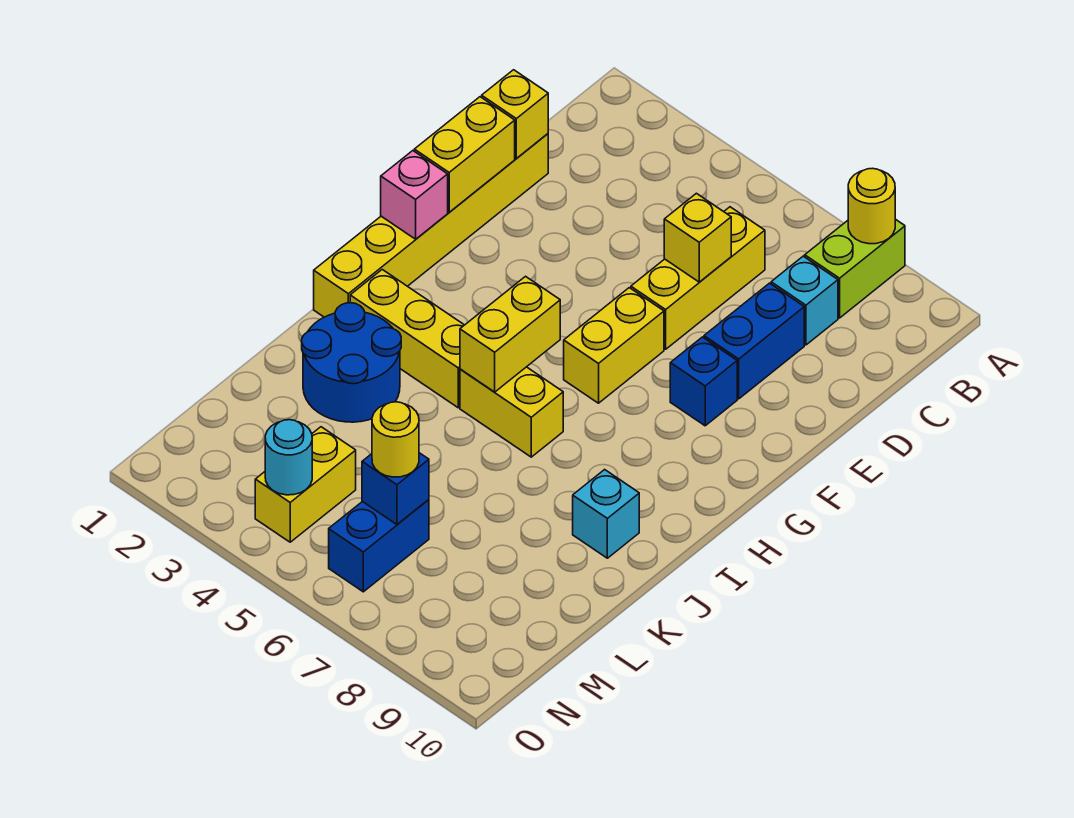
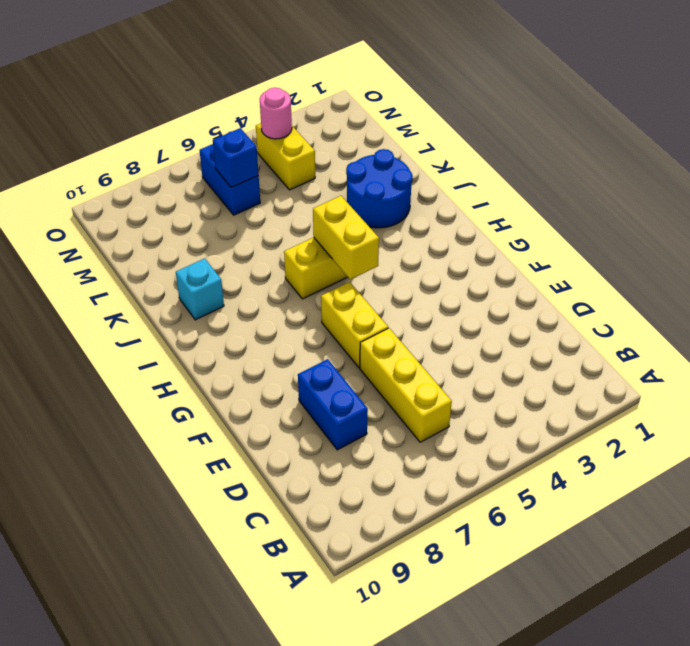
pink 1x1 round brick [260,88,292,139] -> cyan 1x1 round brick [265,420,312,495]
none -> lime 1x2 brick [805,219,905,318]
none -> cyan 1x1 brick [771,256,838,345]
none -> yellow 1x6 brick [314,134,548,317]

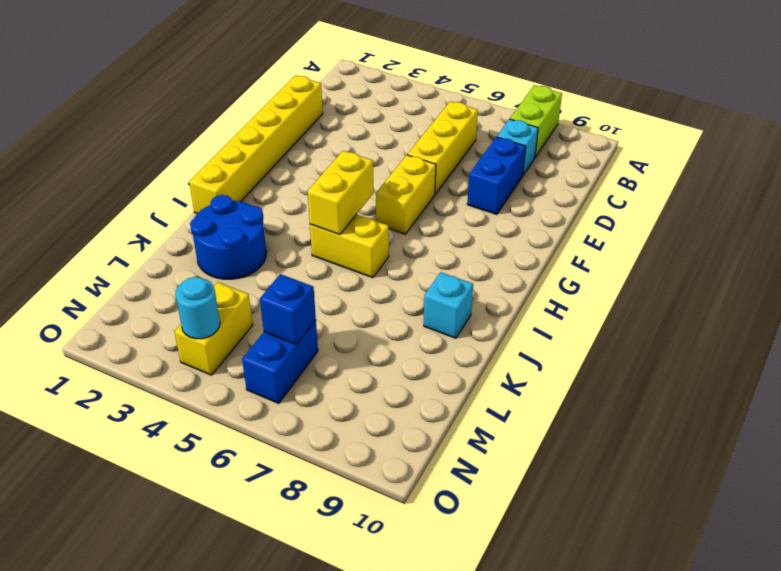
none -> blue 1x1 brick [670,337,737,426]
none -> yellow 1x3 brick [350,270,464,408]
none -> yellow 1x1 round brick [848,168,895,244]

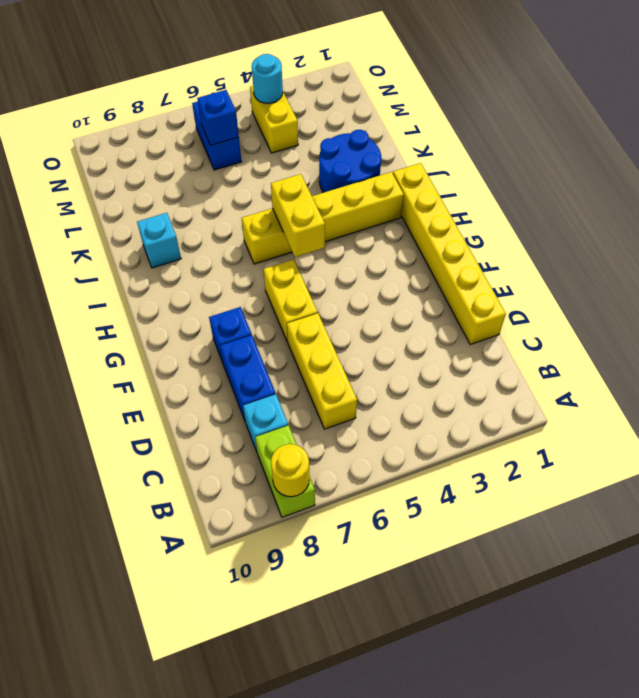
none -> yellow 1x1 brick [482,70,548,159]
none -> yellow 1x1 brick [664,193,731,282]
none -> yellow 1x2 brick [414,97,515,212]

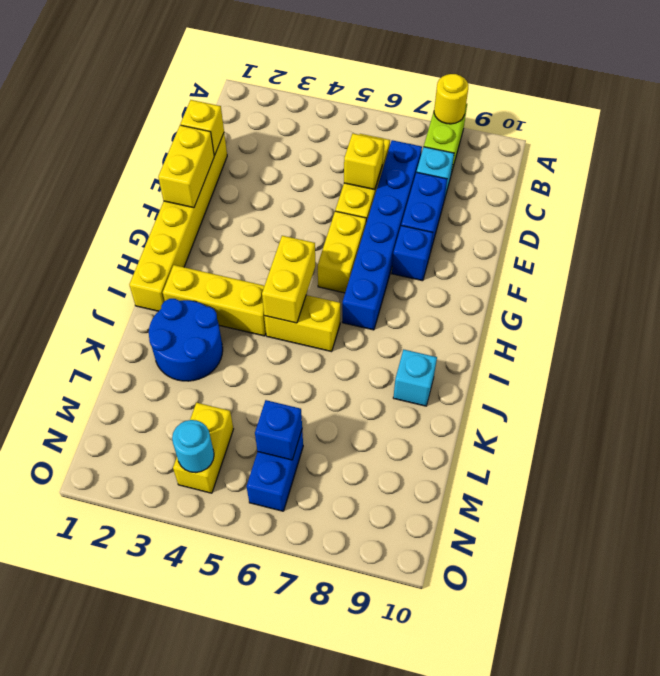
blue 1x6 brick [342,140,422,330] -> none
none -> pink 1x1 brick [381,151,448,239]
none -> yellow 1x1 round brick [372,402,419,477]

